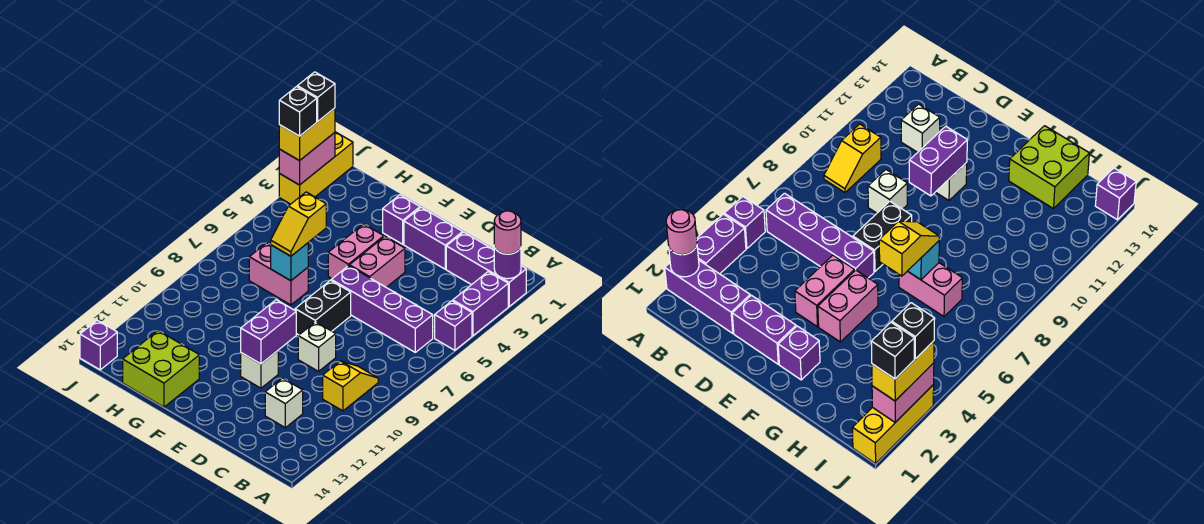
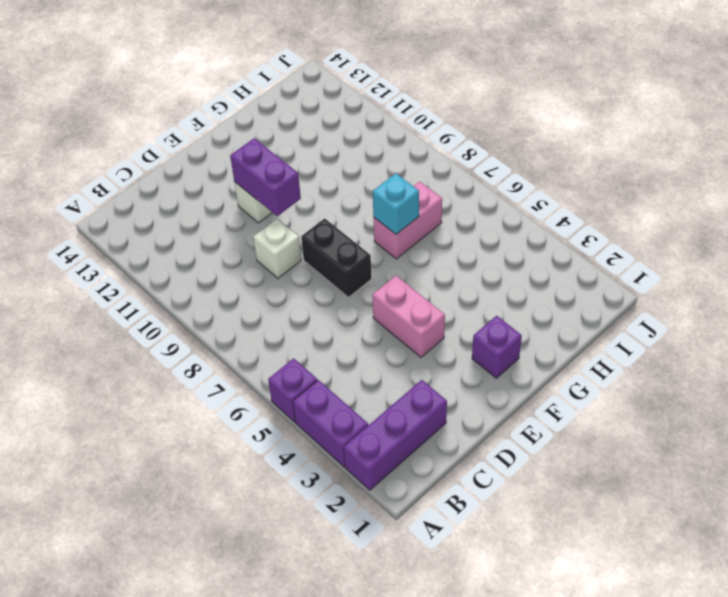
none -> purple 1x4 brick [331,266,433,352]
none -> yellow 1x2 slope [323,361,378,411]
none -> white 1x1 brick [265,378,303,428]

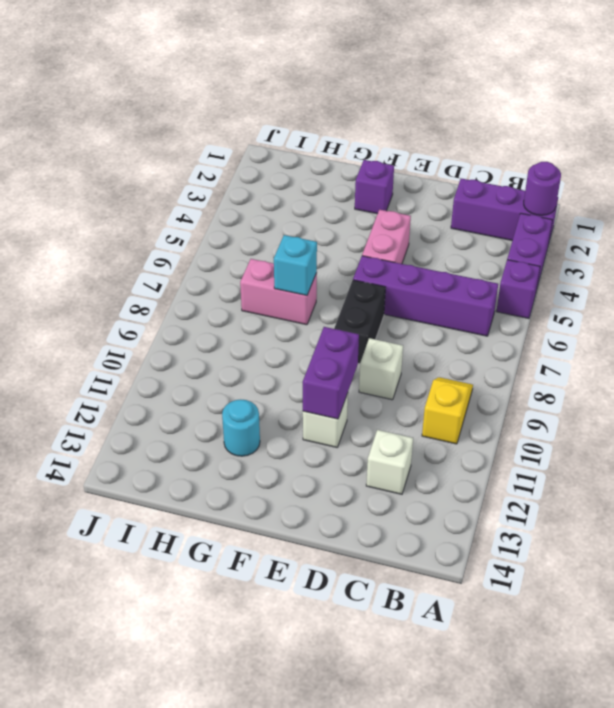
cyan 1x1 round brick [222,400,260,456] -> none
none -> purple 1x2 brick [404,207,463,269]
none -> pink 1x2 brick [328,224,384,279]
none -> lime 2x2 brick [123,331,199,407]

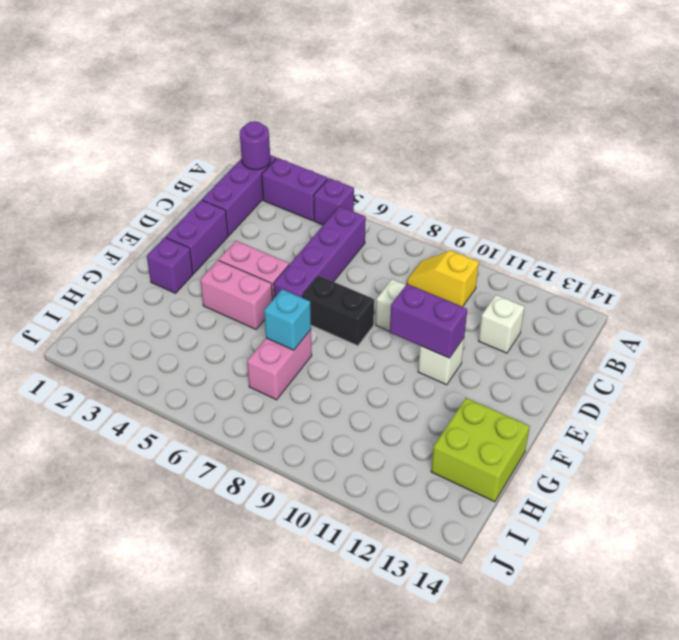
none -> yellow 1x3 brick [279,132,353,204]
none -> purple 1x1 brick [80,320,117,370]
none -> pink 1x2 brick [279,133,335,185]

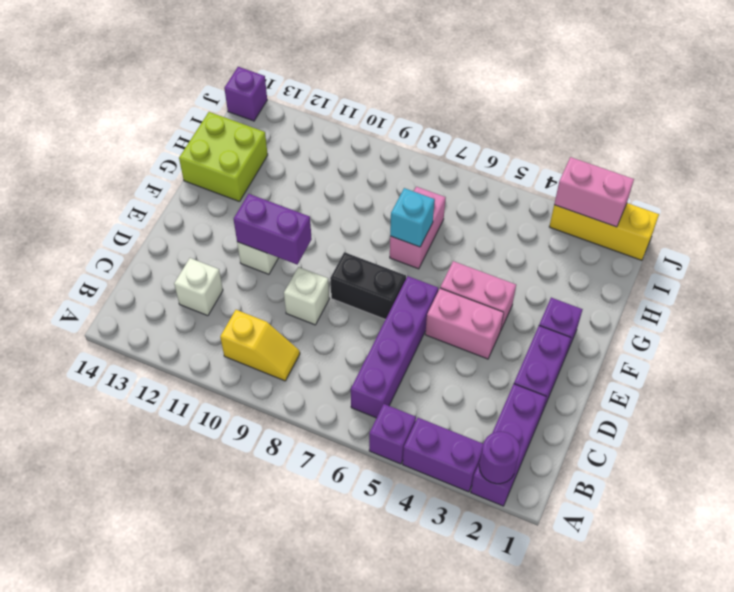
none -> pink 1x1 round brick [494,211,521,254]
none -> yellow 1x2 slope [271,192,326,256]
none -> yellow 1x2 brick [279,108,335,161]

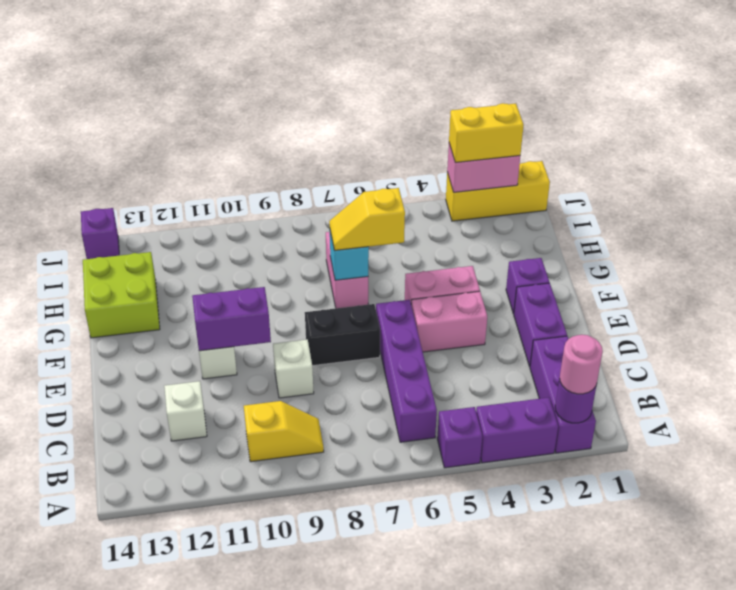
none -> black 1x1 brick [297,72,335,122]
none -> black 1x1 brick [279,87,317,136]

